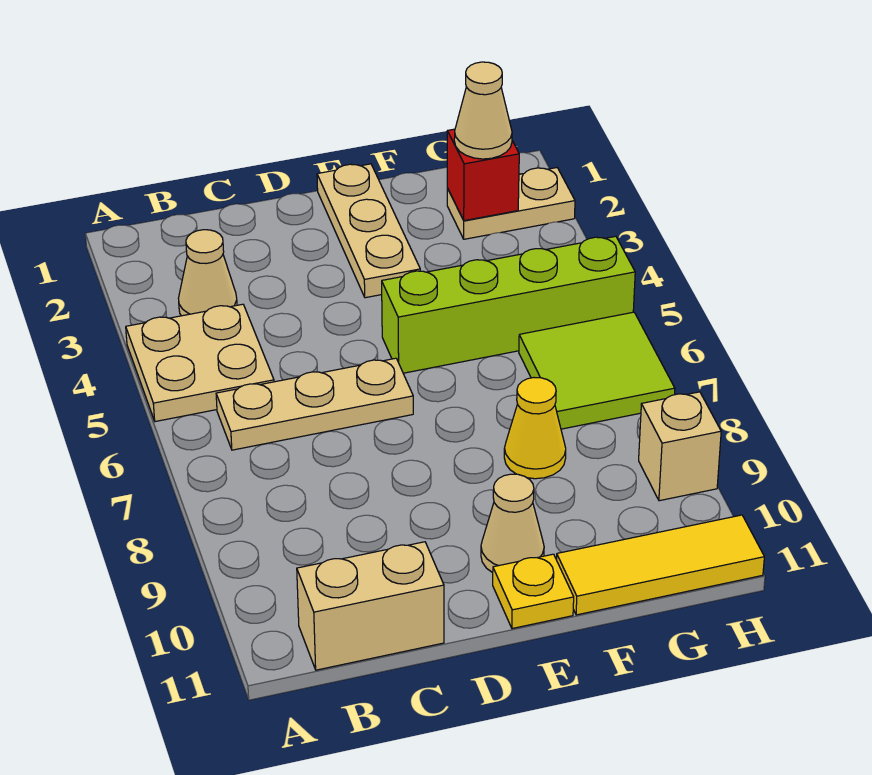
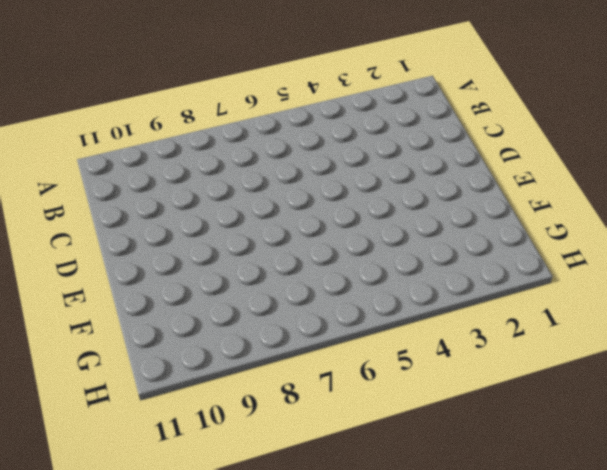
none -> tan 2x2 plate [126,304,274,422]
none -> tan 1x1 cone [178,230,237,316]
none -> tan 1x3 plate [216,358,413,450]

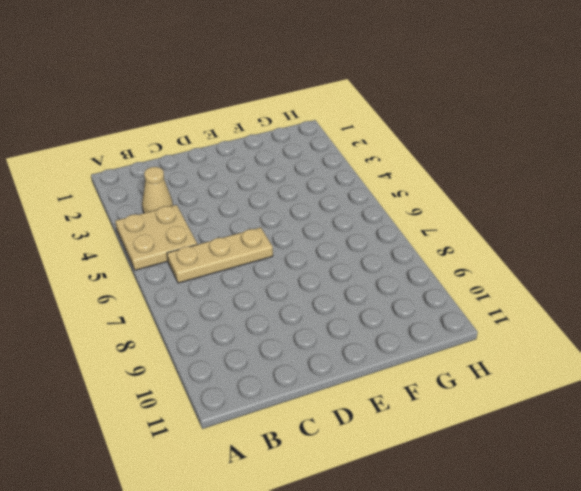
none -> tan 1x2 brick [297,542,444,670]
none -> tan 1x3 plate [317,164,420,298]
none -> lime 1x4 brick [382,236,635,373]

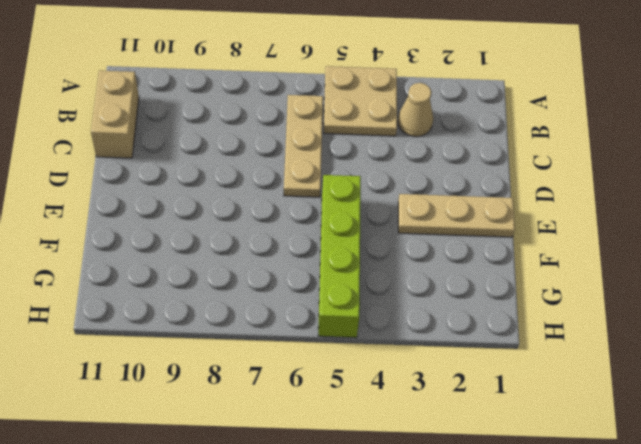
none -> tan 1x1 cone [481,474,544,573]
none -> yellow 1x1 plate [493,554,574,629]
none -> yellow 1x1 cone [504,378,566,479]

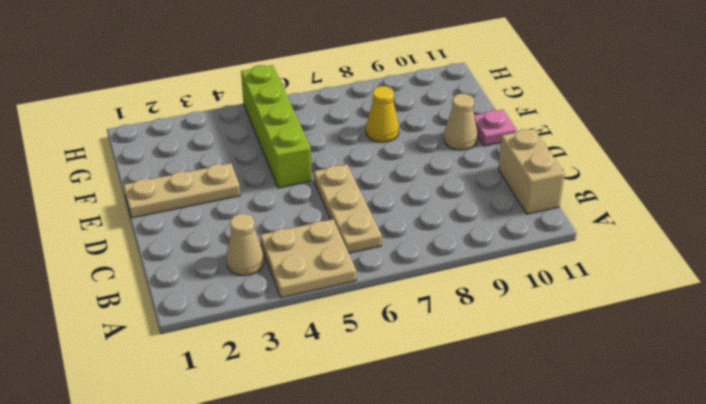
pink 1x1 plate [474,110,516,146] -> yellow 1x1 plate [493,554,574,629]
none -> yellow 1x3 tile [557,515,764,615]
none -> tan 1x2 plate [447,168,575,239]
none -> lime 2x2 tile [519,312,675,429]

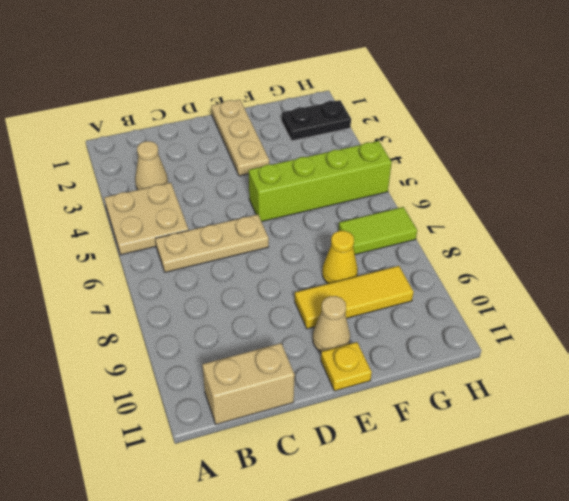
yellow 1x3 tile [295,266,414,329] -> yellow 1x3 tile moved to [557,515,764,615]
black 1x2 plate [282,100,351,141] -> tan 1x2 plate [447,168,575,239]
lime 1x2 tile [338,207,417,255] -> lime 2x2 tile [519,312,675,429]
none -> tan 1x1 brick [639,392,721,501]
none -> red 1x1 brick [447,129,519,221]
none -> tan 1x1 cone [454,62,512,159]

